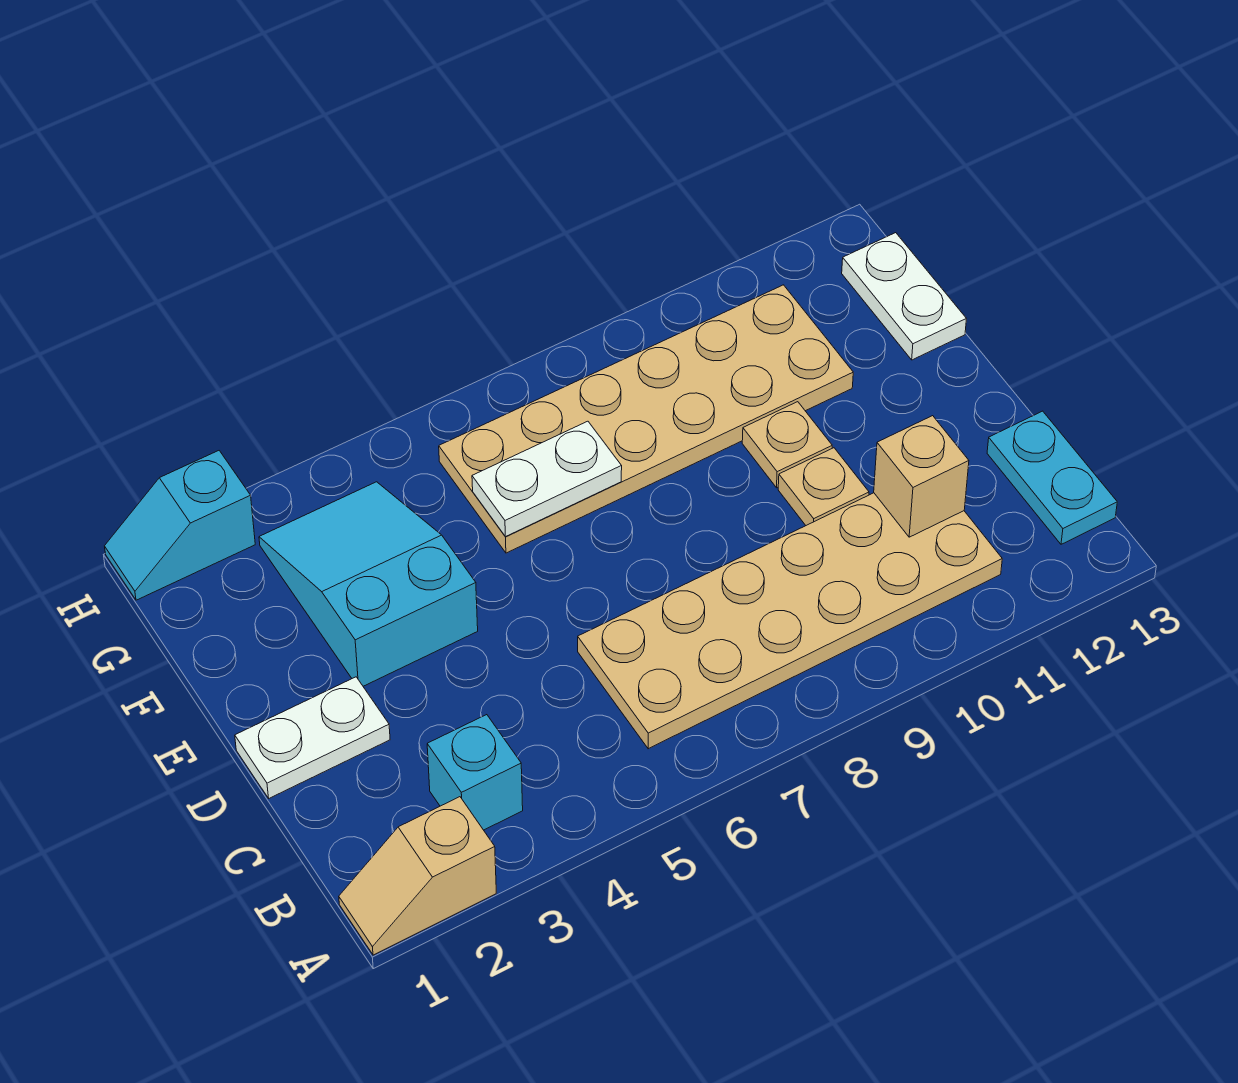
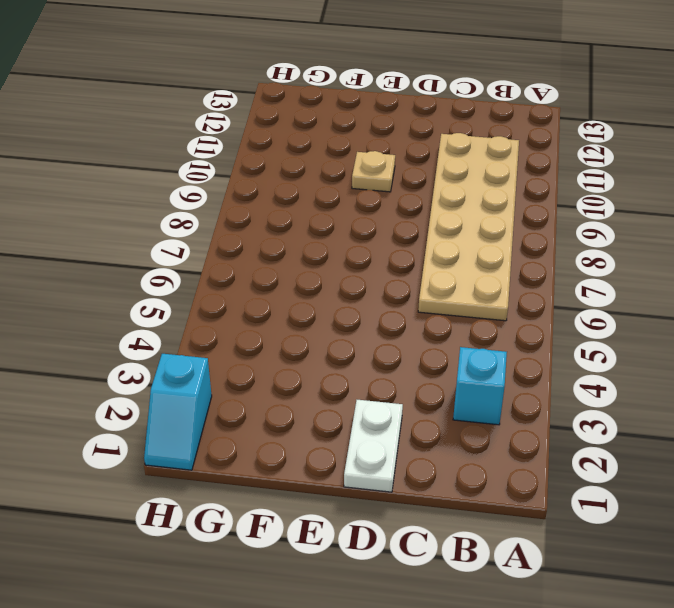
none -> tan 1x2 slope [339,797,496,955]
none -> cyan 1x2 plate [987,411,1117,544]
none -> tan 1x1 plate [778,448,869,525]

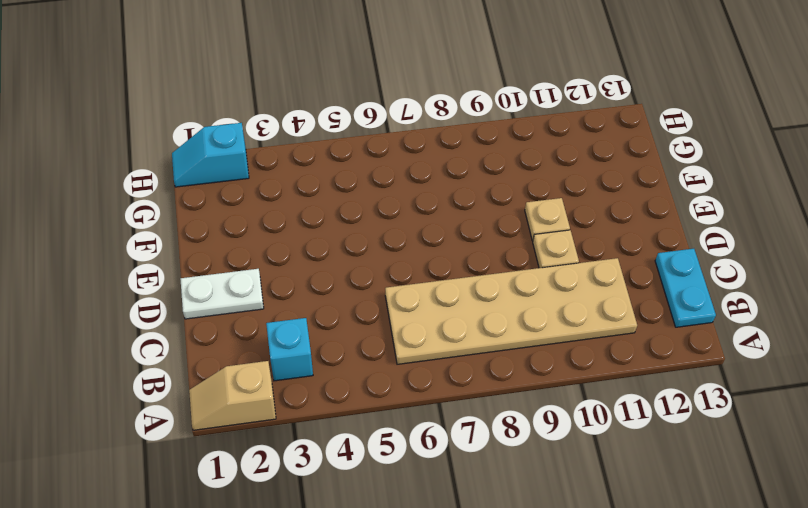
none -> cyan 2x3 slope [259,482,478,686]
none -> tan 2x6 plate [439,285,853,553]
none -> white 1x2 plate [842,233,966,360]

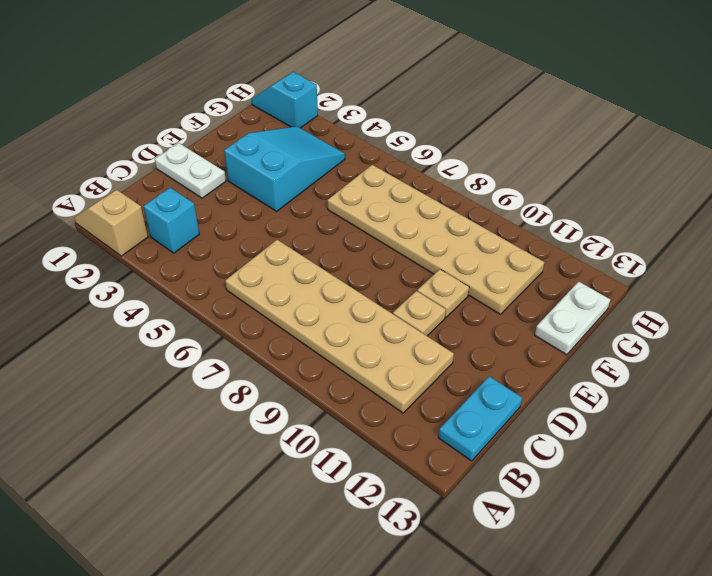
none -> tan 1x1 brick [874,416,969,537]
none -> white 1x2 plate [472,421,622,537]

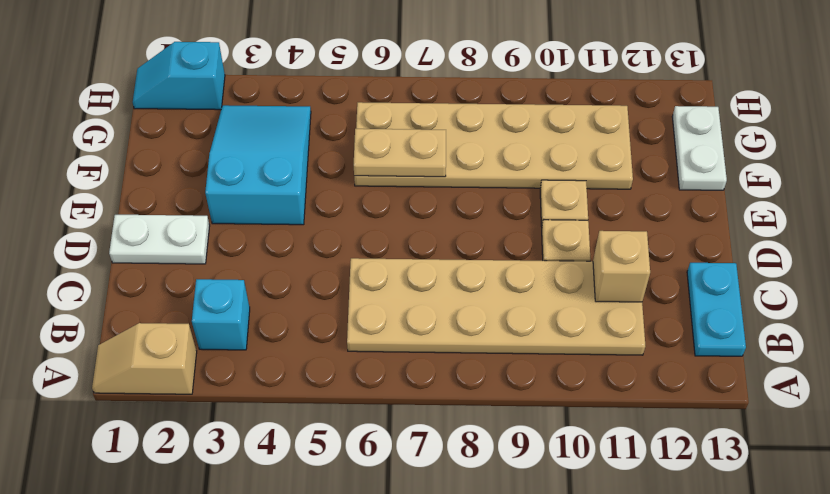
tan 1x2 plate [354,129,446,177] -> white 1x2 plate [472,421,622,537]

